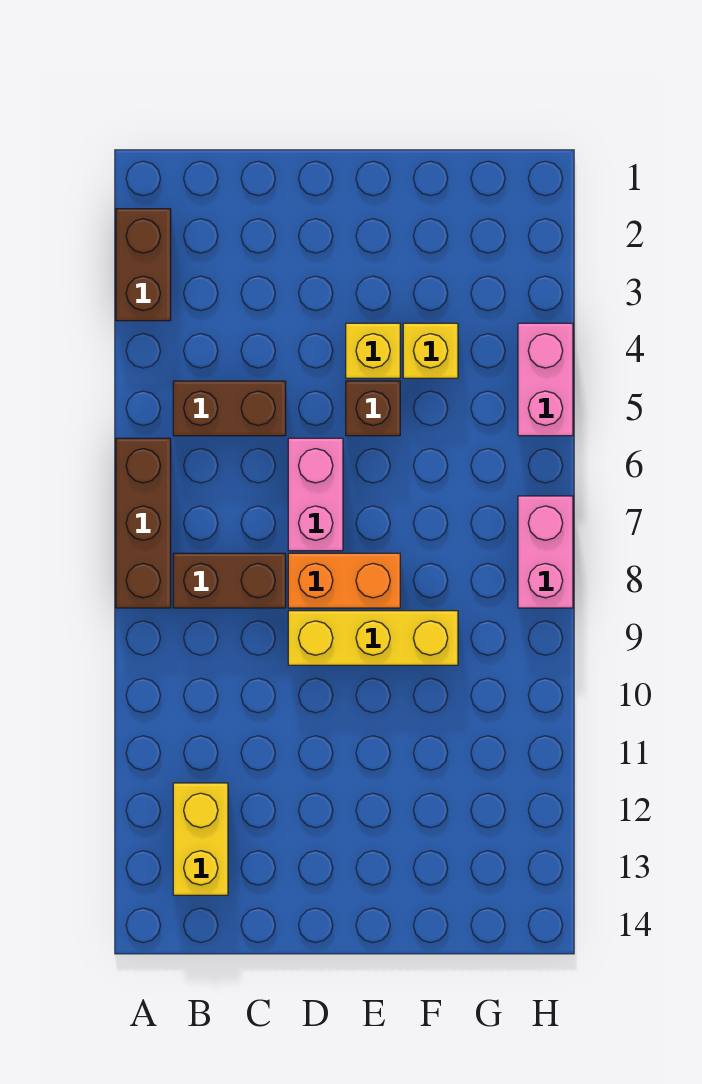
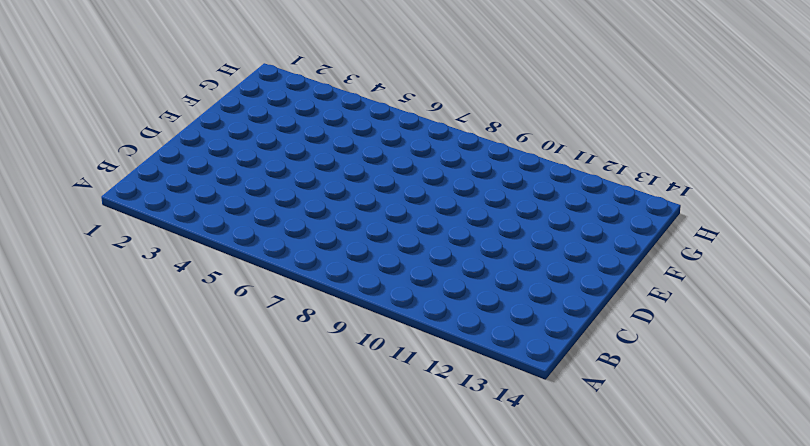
none -> brown 1x2 brick [116,209,171,321]
none -> brown 1x3 brick [116,438,171,608]
none -> brown 1x2 brick [173,381,286,436]

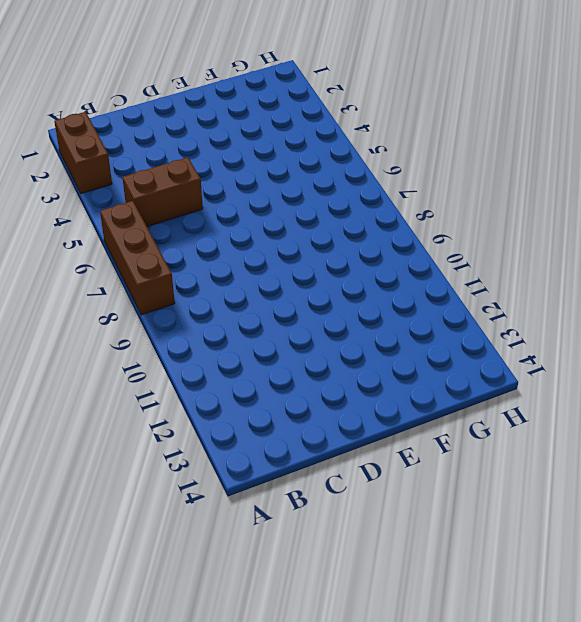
none -> brown 1x2 brick [173,553,286,608]
none -> yellow 1x2 brick [173,783,228,895]
none -> pink 1x2 brick [288,438,343,551]

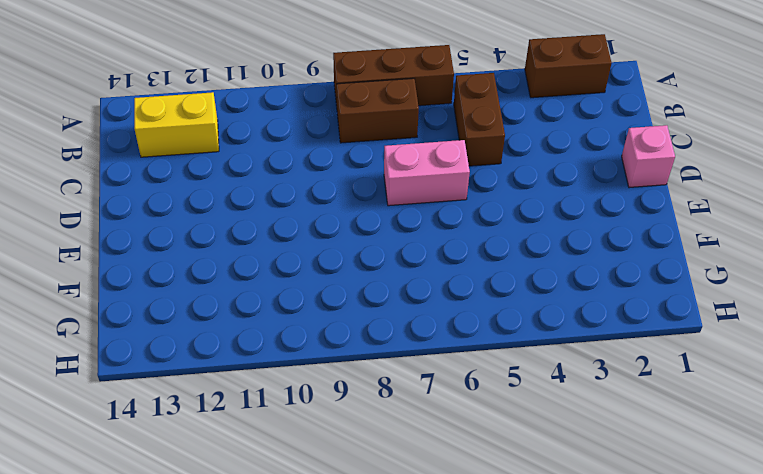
brown 1x2 brick [337,78,419,143] -> brown 1x2 brick turned to [173,553,286,608]
pink 1x1 brick [622,125,675,188] -> none
none -> orange 1x2 brick [288,553,400,608]
none -> yellow 1x3 brick [288,611,458,665]
none -> yellow 1x1 brick [346,323,400,378]

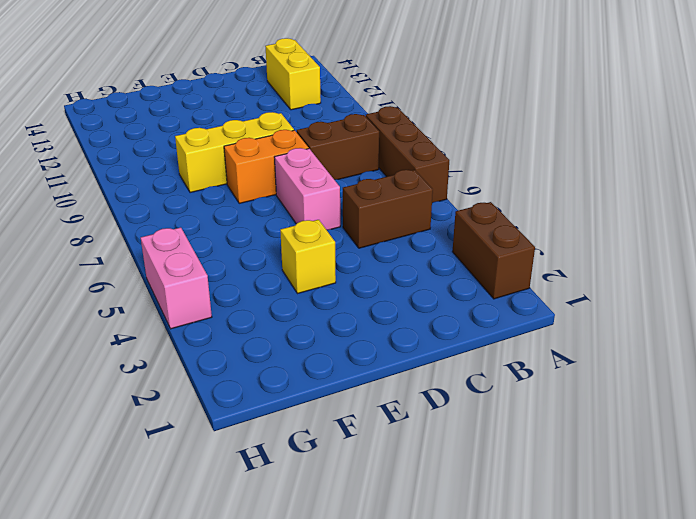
none -> brown 1x1 brick [346,381,400,436]
none -> yellow 1x1 brick [403,323,458,378]
none -> pink 1x2 brick [518,496,573,608]

